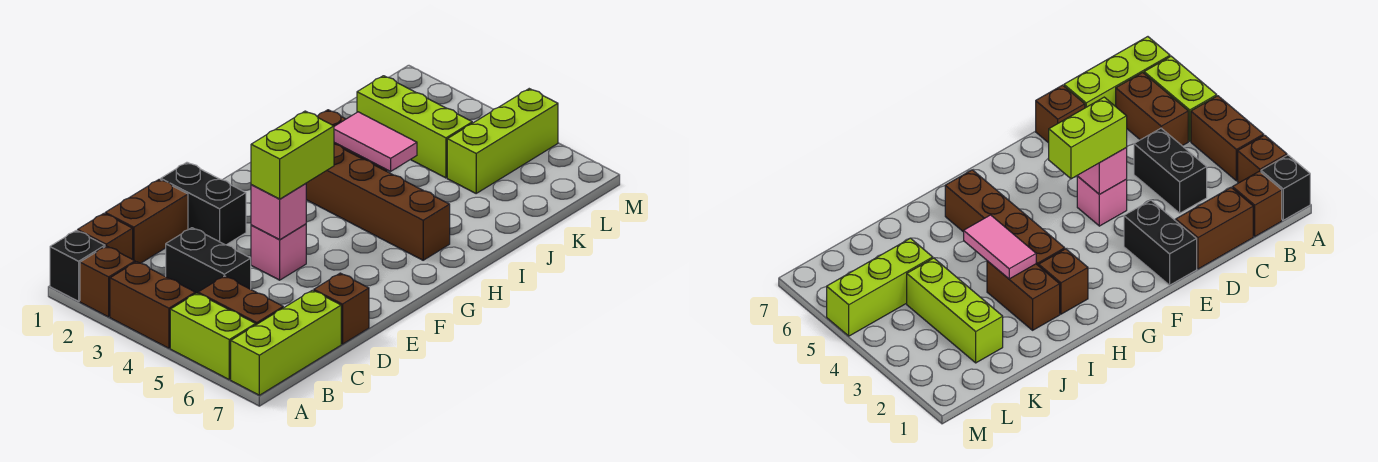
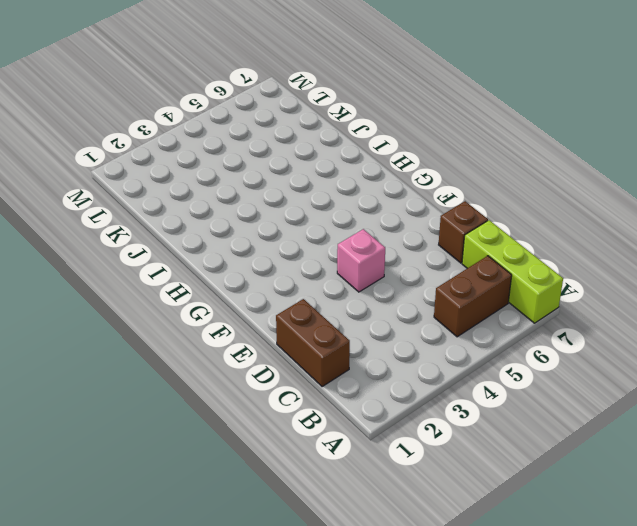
none -> black 1x1 brick [50,230,105,301]
none -> brown 1x1 brick [80,246,135,317]
none -> brown 1x2 brick [110,262,195,348]

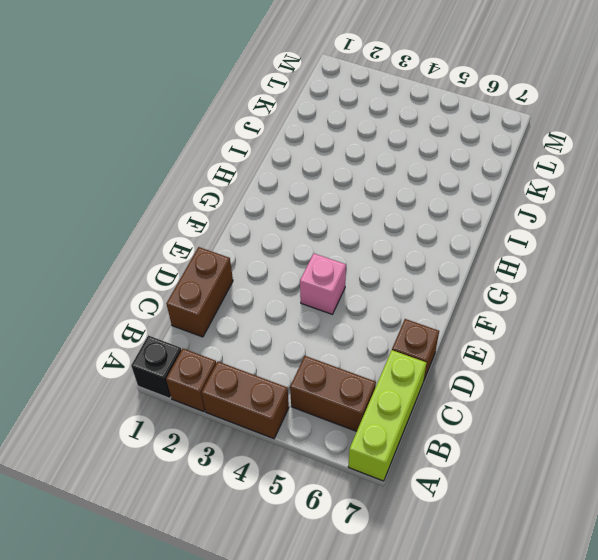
none -> lime 1x2 brick [170,293,256,379]
none -> brown 1x1 brick [78,214,133,259]
none -> black 1x2 brick [166,228,251,294]

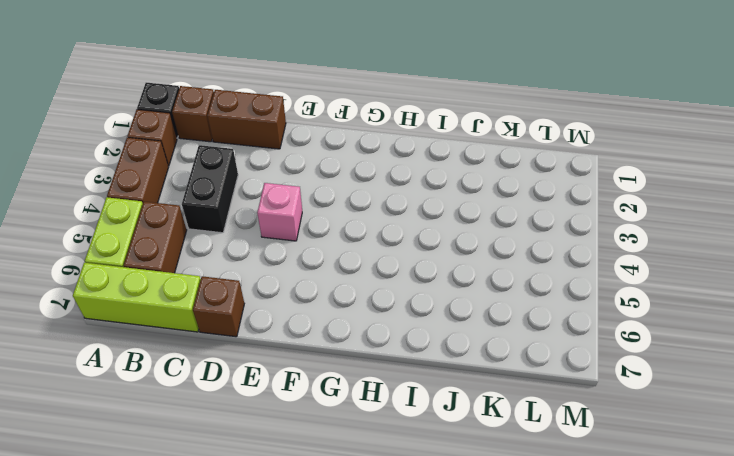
none -> black 1x2 brick [161,162,246,245]
none -> brown 1x1 brick [1039,249,1088,314]
none -> brown 1x4 brick [306,144,450,260]

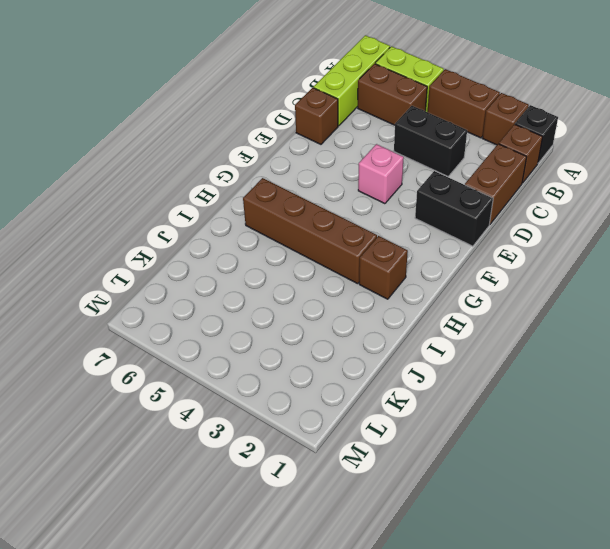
none -> brown 1x2 brick [987,261,1060,330]
none -> lime 1x3 brick [357,76,472,178]
none -> lime 1x3 brick [447,89,558,193]

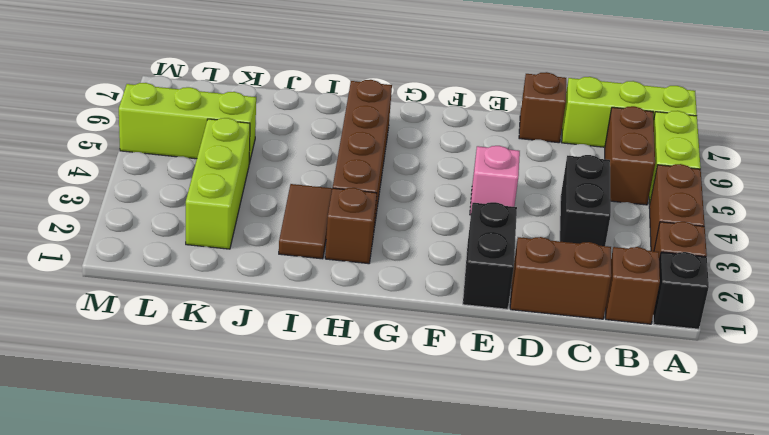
brown 1x2 tile [279,184,332,259] -> brown 1x2 brick [987,261,1060,330]
none -> pink 1x1 brick [251,183,306,240]
none -> pink 1x2 tile [334,112,417,171]
none -> lime 1x2 brick [251,111,334,199]

